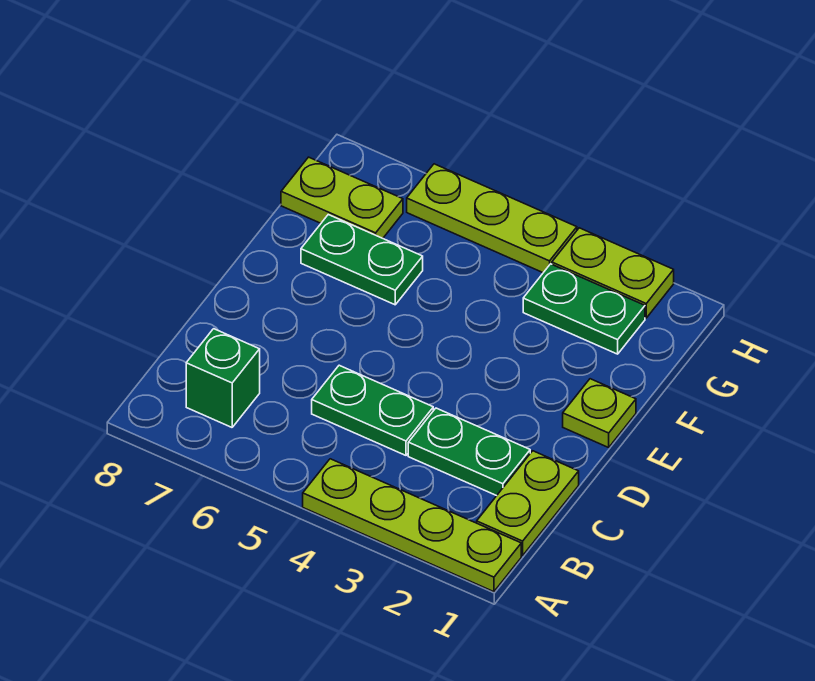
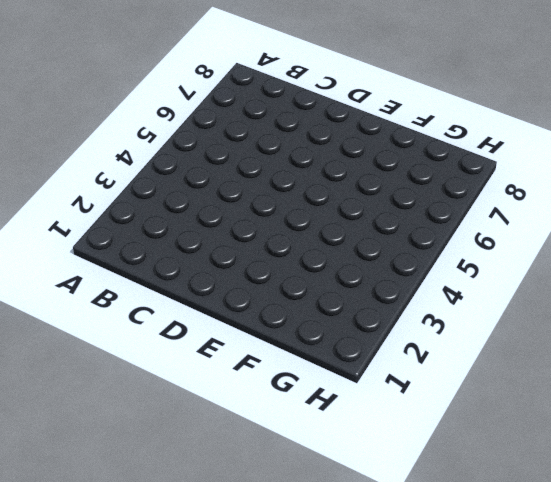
none -> lime 1x4 plate [303,459,521,592]
none -> lime 1x2 plate [477,451,579,556]

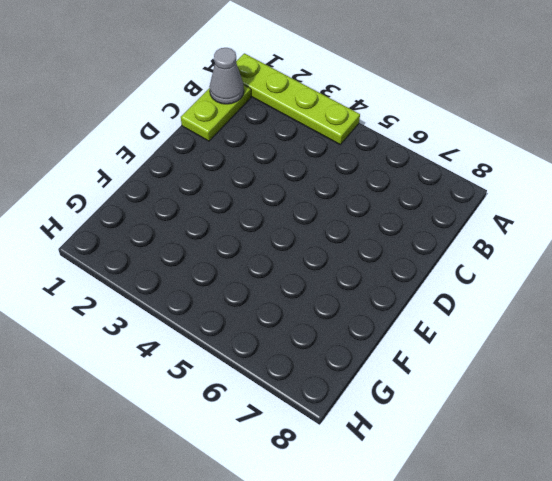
grey 1x1 cone [209,48,244,104] -> none
none -> green 1x1 brick [186,329,260,427]
none -> green 1x2 plate [408,408,530,496]

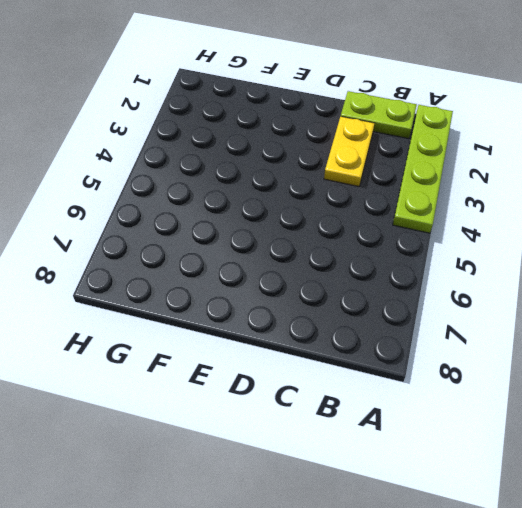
yellow 1x2 plate [324,117,375,186] -> green 1x2 plate [408,408,530,496]
none -> green 1x1 brick [186,329,260,427]
none -> green 1x2 plate [312,365,433,455]

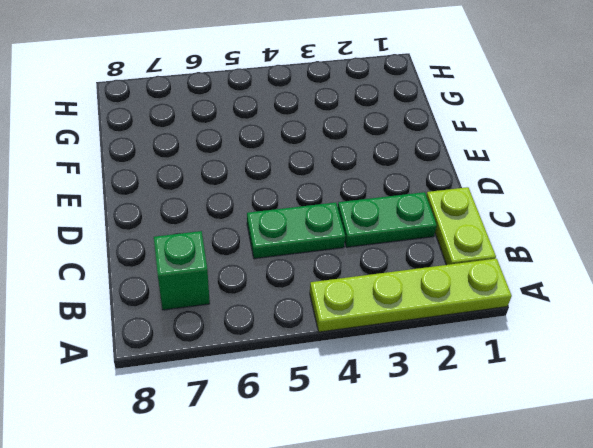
none -> lime 1x1 plate [563,379,636,447]
none -> green 1x2 plate [301,215,423,305]

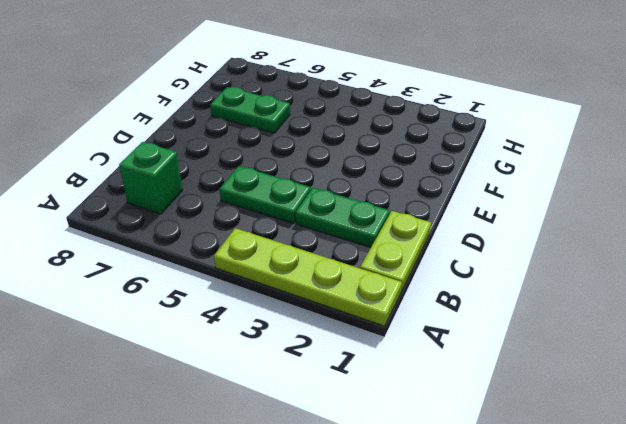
none -> lime 1x1 plate [563,379,636,447]
none -> green 1x2 plate [523,264,645,354]

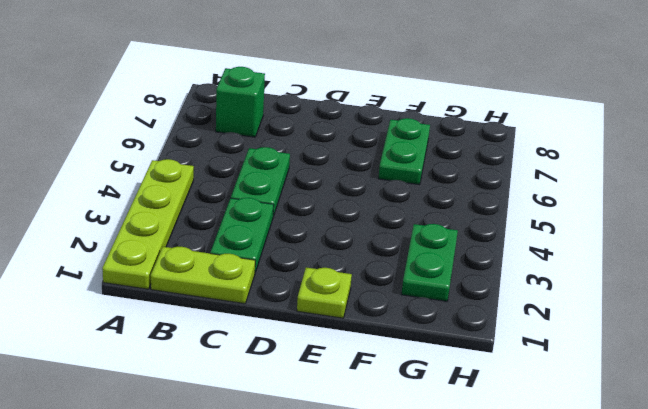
none -> lime 1x2 plate [281,157,403,238]
none -> lime 1x2 plate [552,228,674,318]

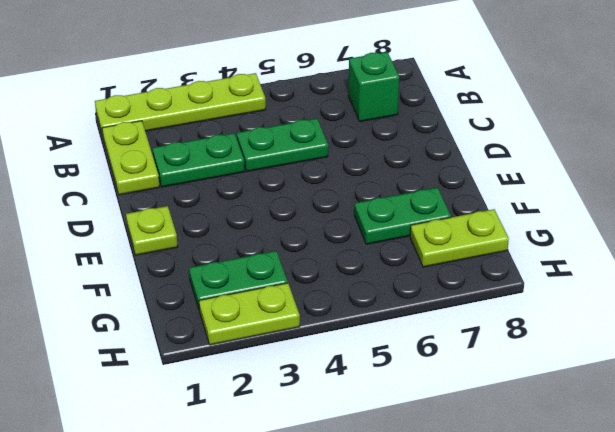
none -> lime 1x3 plate [407,164,577,273]

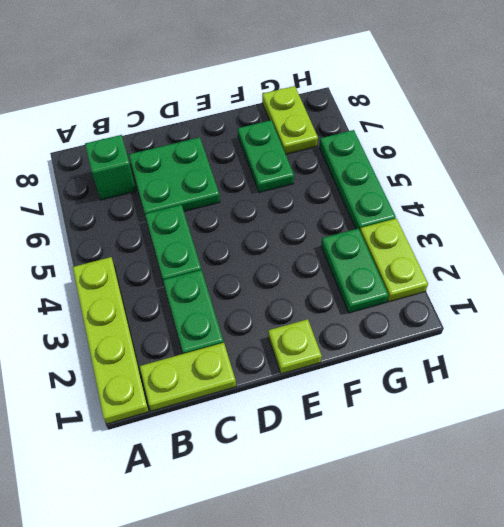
green 2x2 plate [129,137,220,214] -> none
green 1x3 plate [319,130,396,230] -> lime 1x3 plate [407,164,577,273]

